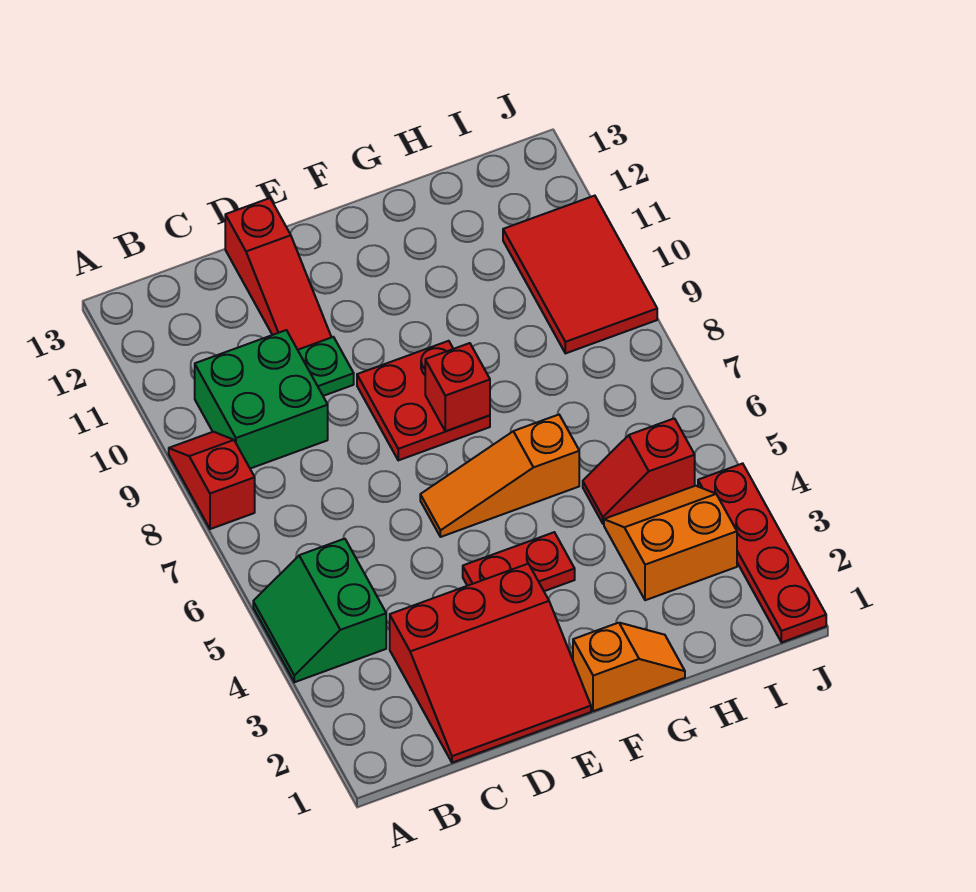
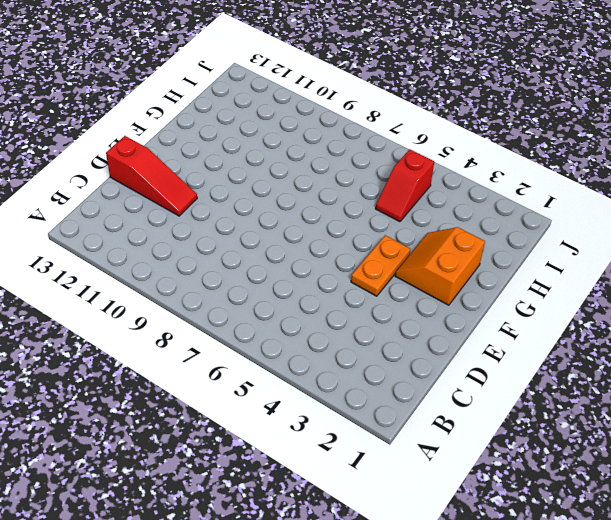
orange 1x2 plate [351,235,410,296] -> red 1x2 plate [463,532,575,591]
orange 2x2 slope [395,227,485,305] -> orange 2x2 slope moved to [604,486,737,600]
none -> green 2x2 slope [253,539,386,682]
none -> red 1x2 slope [169,432,255,529]
none -> green 2x2 brick [195,330,328,469]

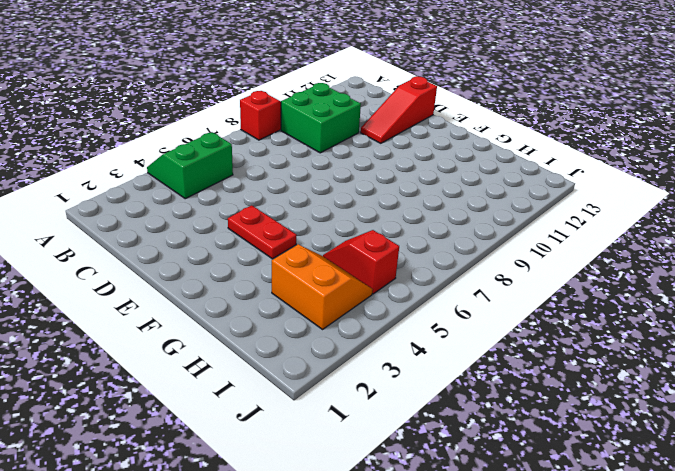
none -> red 3x3 slope [390,564,591,763]
none -> green 1x1 plate [298,337,354,396]
none -> orange 1x3 slope [420,415,579,537]

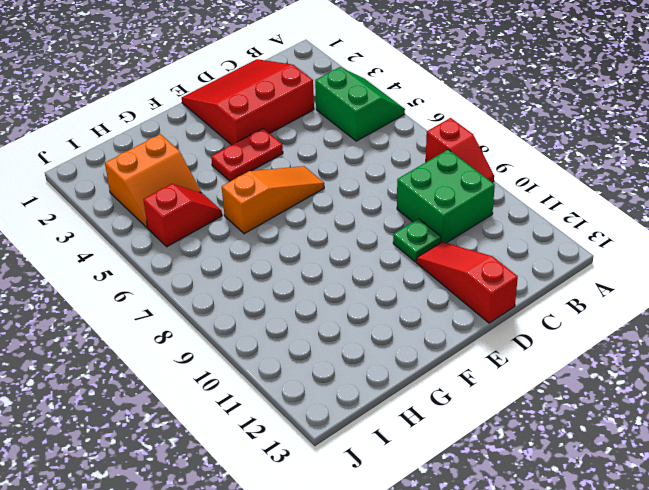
none -> red 2x2 plate [357,341,490,460]
none -> orange 1x2 slope [573,623,685,711]
none -> red 2x3 tile [503,196,657,353]

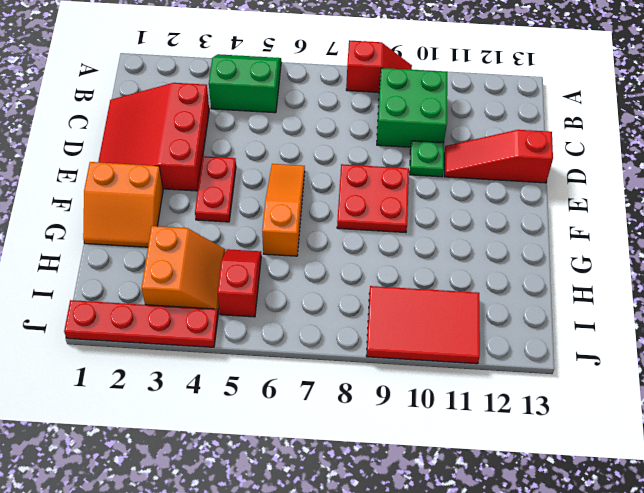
orange 2x2 slope [83,162,163,247] -> orange 1x2 slope [573,623,685,711]
none -> red 1x1 brick [425,343,490,431]

